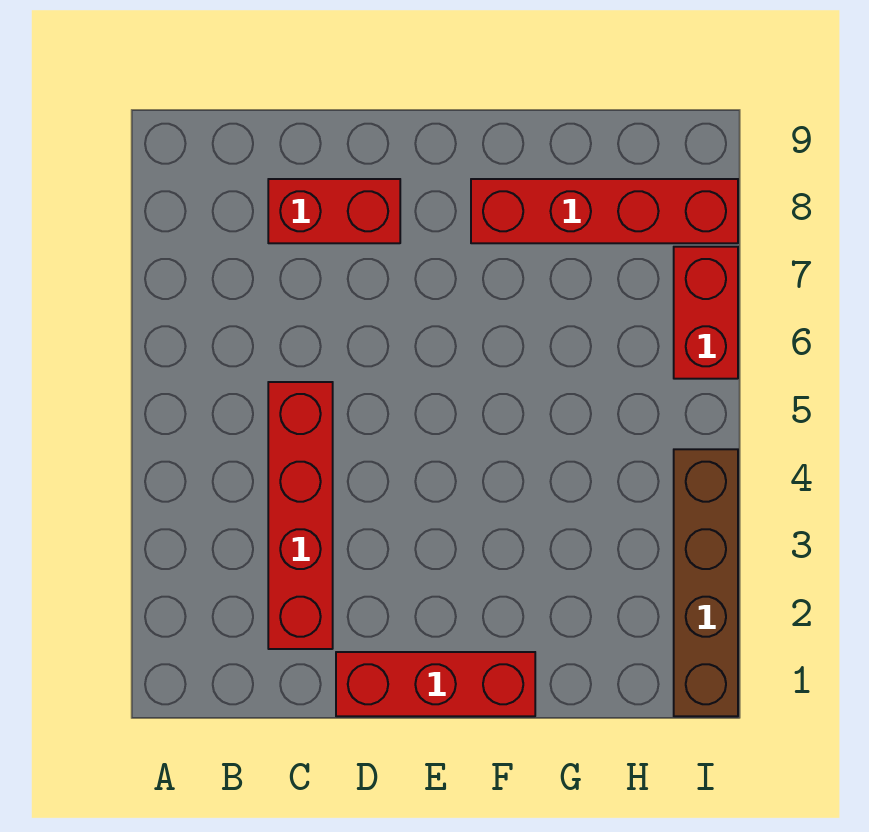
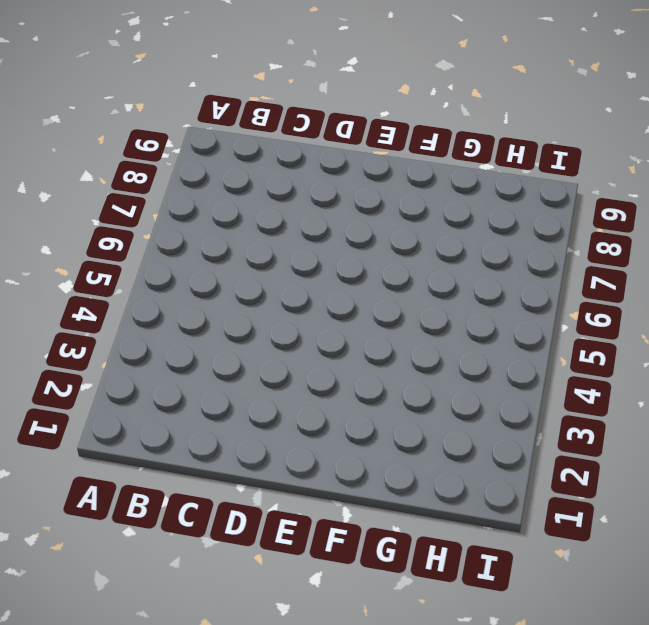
none -> red 1x4 brick [268,382,333,649]
none -> red 1x2 brick [268,179,400,243]

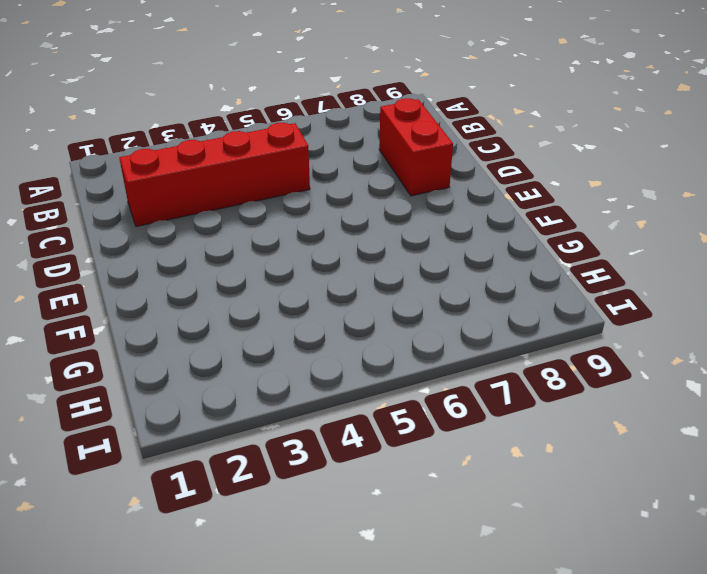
none -> red 1x3 brick [336,652,535,716]
none -> red 1x4 brick [471,179,738,243]

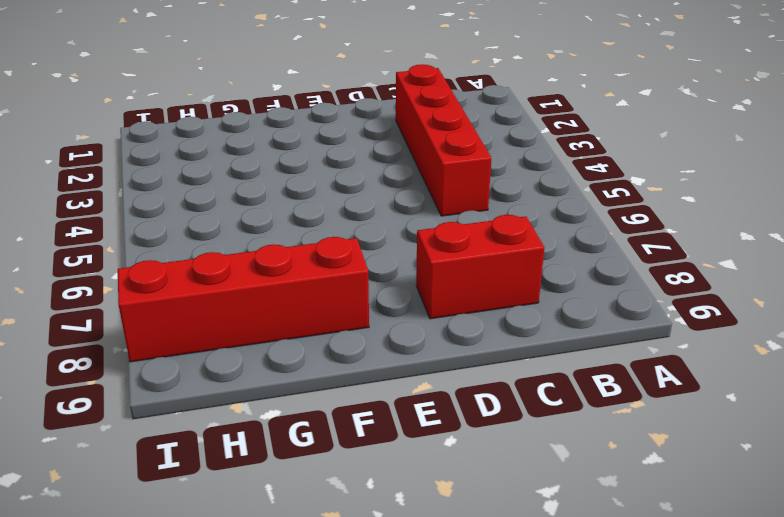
none -> red 1x3 brick [336,652,535,716]
none -> brown 1x4 brick [674,449,738,716]

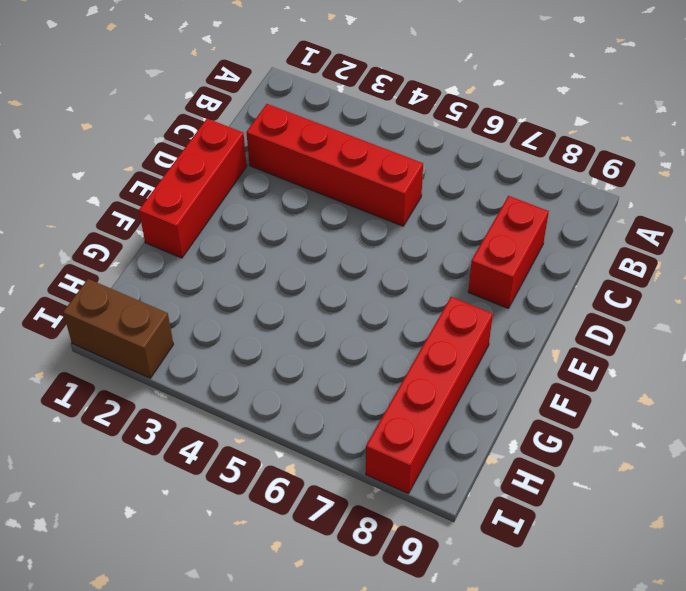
brown 1x2 brick [63,279,174,378] -> brown 1x4 brick [674,449,738,716]
none -> red 1x2 brick [674,247,738,379]

